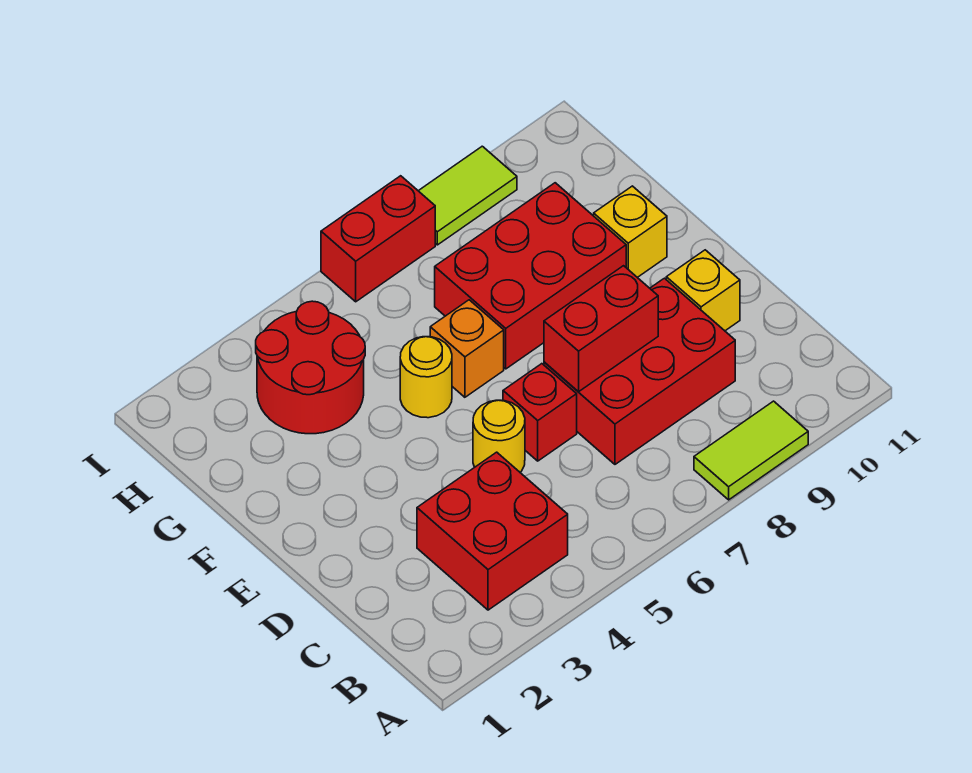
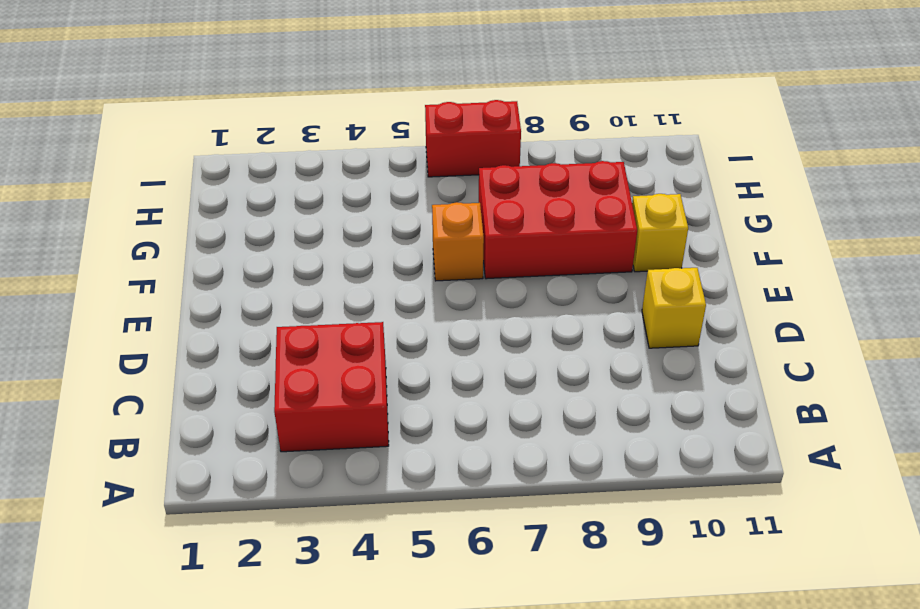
none -> lime 1x2 tile [694,401,808,500]
none -> red 2x3 brick [544,278,735,464]
none -> yellow 1x1 round brick [473,400,525,472]

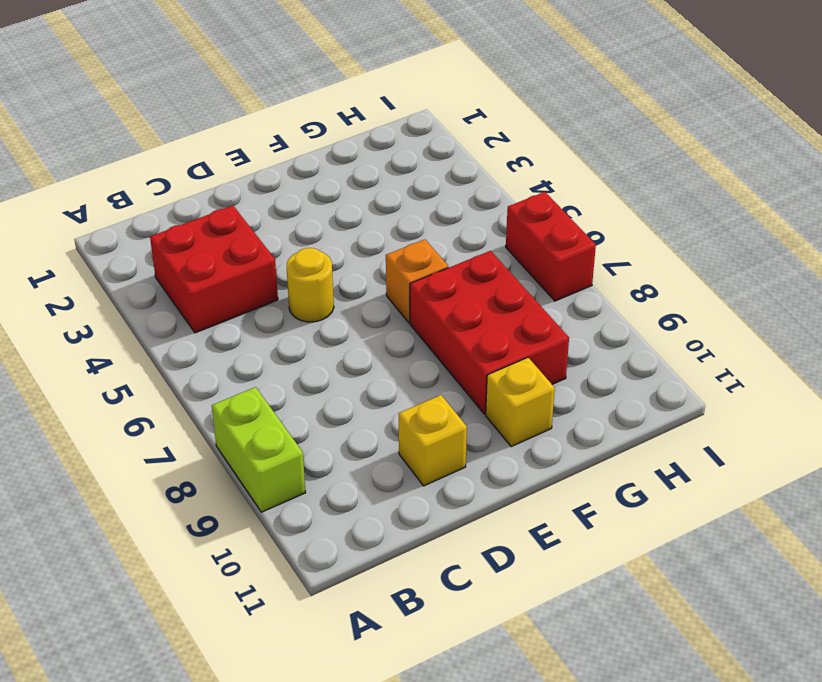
lime 1x2 brick [212,387,306,512] -> lime 1x2 tile [694,401,808,500]
none -> red 2x3 brick [544,278,735,464]
none -> red 1x1 brick [503,364,577,461]
none -> yellow 1x1 round brick [400,337,452,418]

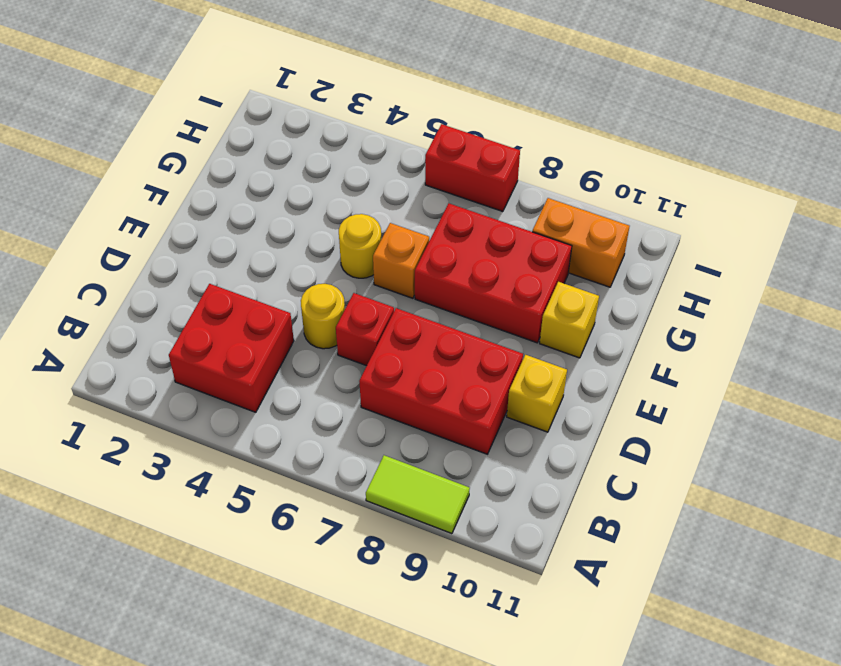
orange 1x2 brick [532,198,630,287] -> none
none -> red 2x2 round brick [256,301,365,434]
none -> lime 1x2 tile [419,146,517,245]
none -> red 1x2 brick [544,266,658,392]

